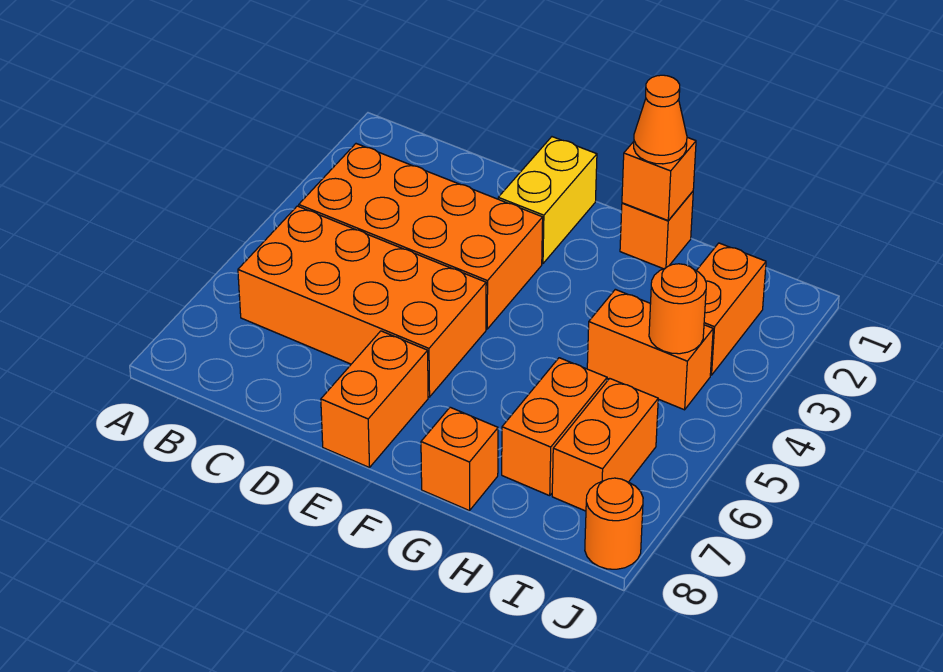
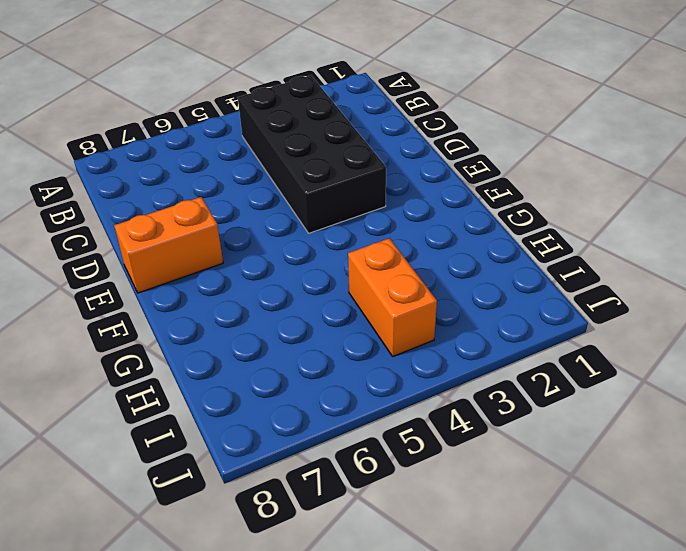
black 2x4 brick [238,76,386,233] -> orange 2x4 brick [299,144,543,329]
none -> orange 2x4 brick [238,206,486,397]
none -> yellow 1x2 brick [498,137,597,264]
none -> orange 1x1 brick [620,192,693,269]

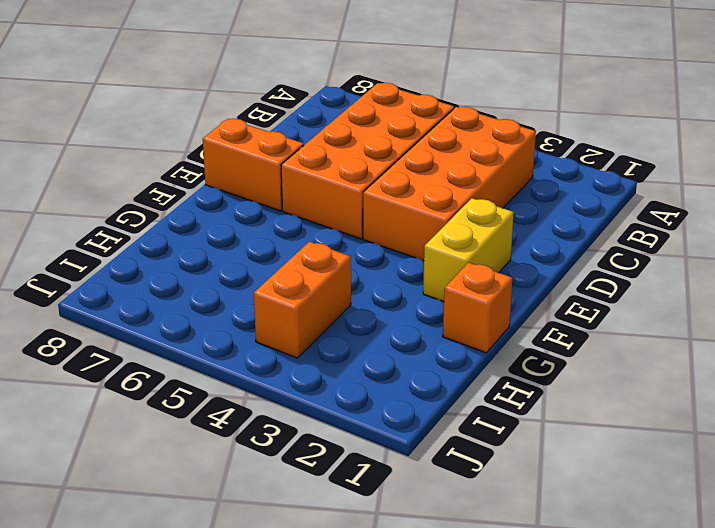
yellow 1x2 brick [423,198,514,302] -> yellow 1x2 brick turned to [498,137,597,264]
none -> orange 1x1 brick [421,407,498,511]
none -> orange 1x2 brick [502,358,607,496]
none -> orange 1x2 brick [696,243,766,375]

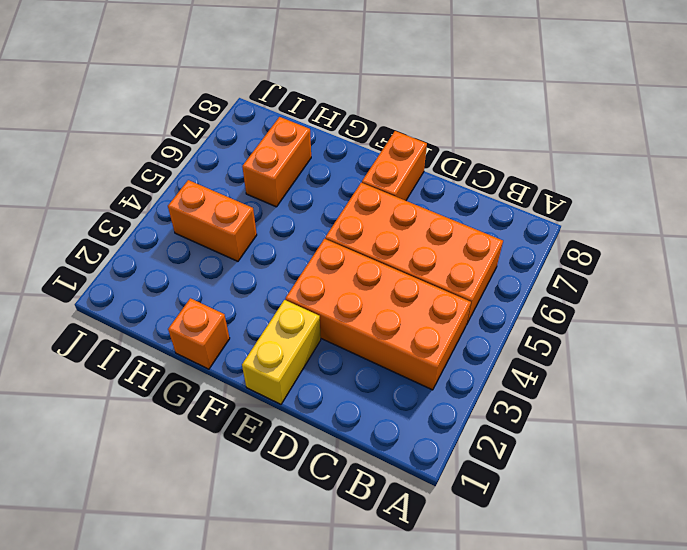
none -> orange 1x1 brick [421,407,498,511]
none -> orange 1x2 brick [696,243,766,375]
none -> orange 1x2 brick [552,379,658,511]

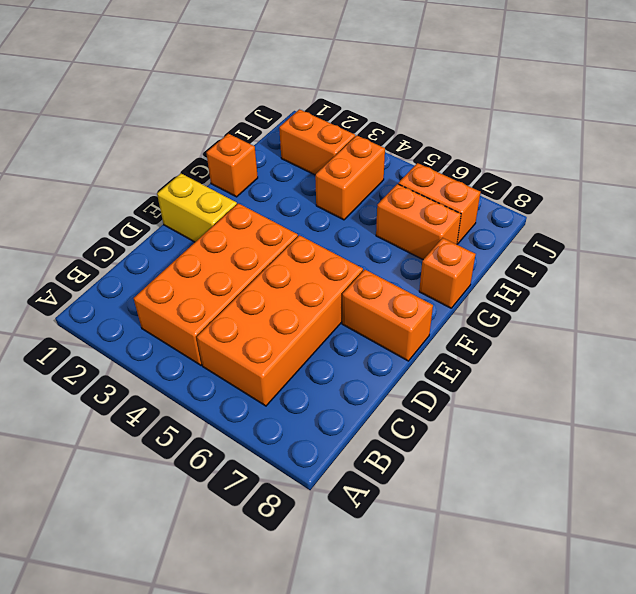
none -> orange 1x1 round brick [585,478,643,569]
none -> orange 1x1 brick [622,137,696,220]
none -> orange 1x1 round brick [649,264,706,354]

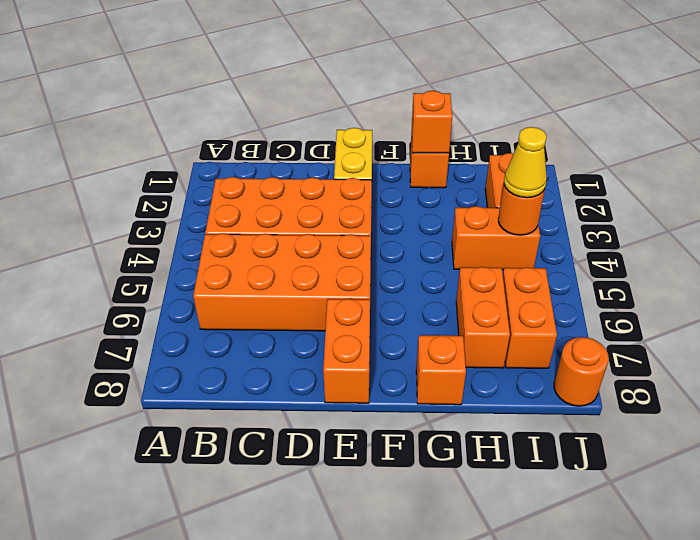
yellow 1x1 cone [504,127,547,198] -> none
none -> orange 1x1 cone [634,75,687,164]

